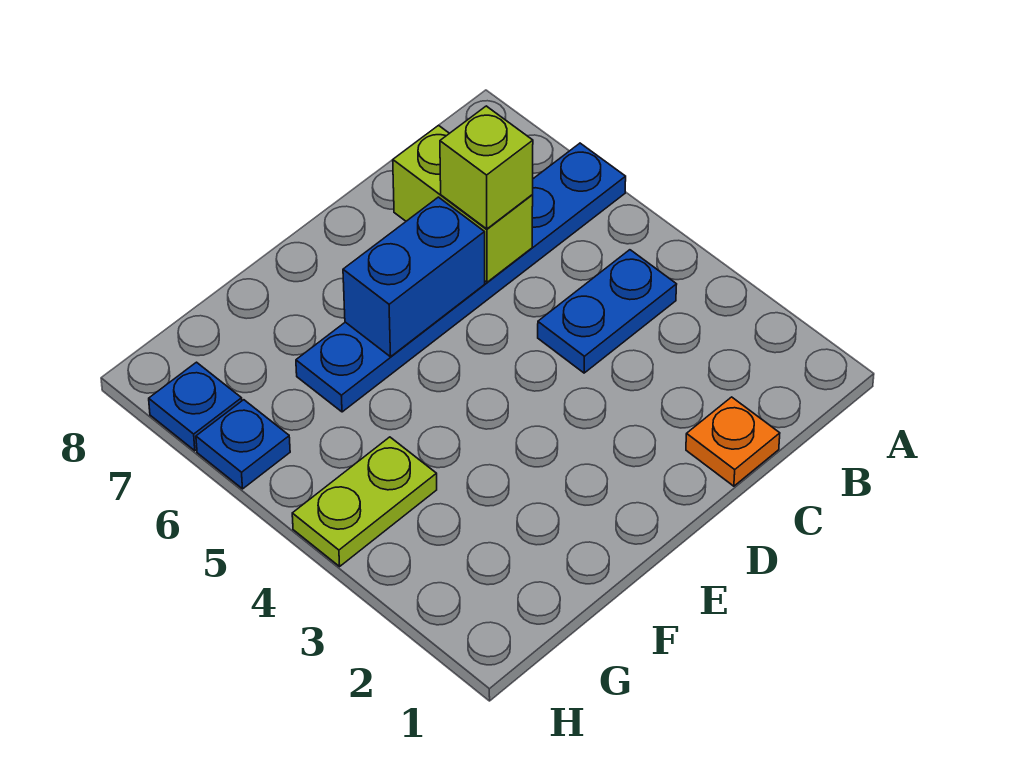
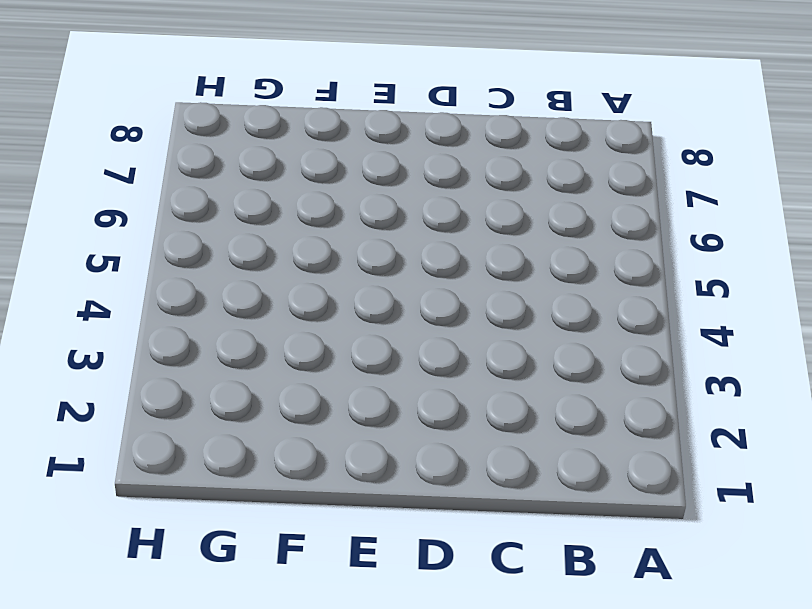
none -> blue 1x6 plate [296,143,626,412]
none -> blue 1x2 plate [538,250,677,373]

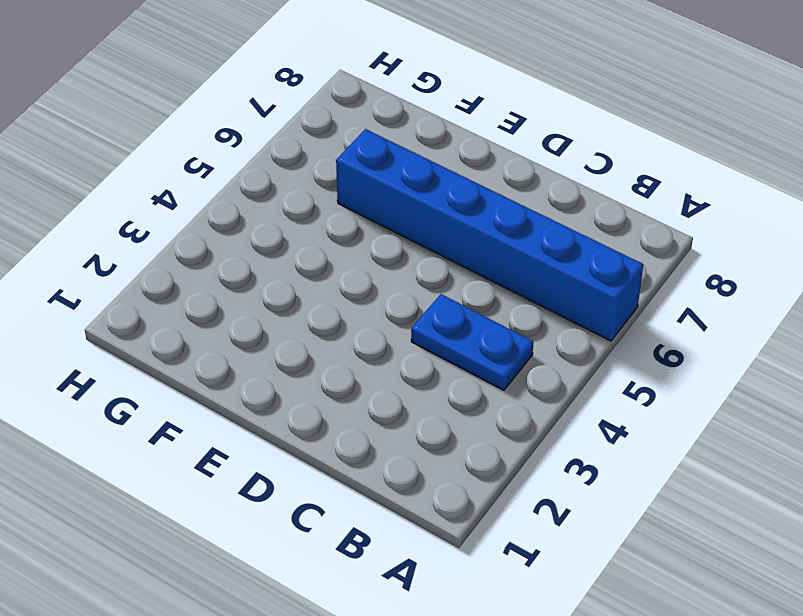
blue 1x6 brick [336,129,643,341] -> blue 1x6 plate [296,143,626,412]
none -> orange 1x1 plate [686,397,780,486]
none -> lime 1x2 plate [292,437,437,566]

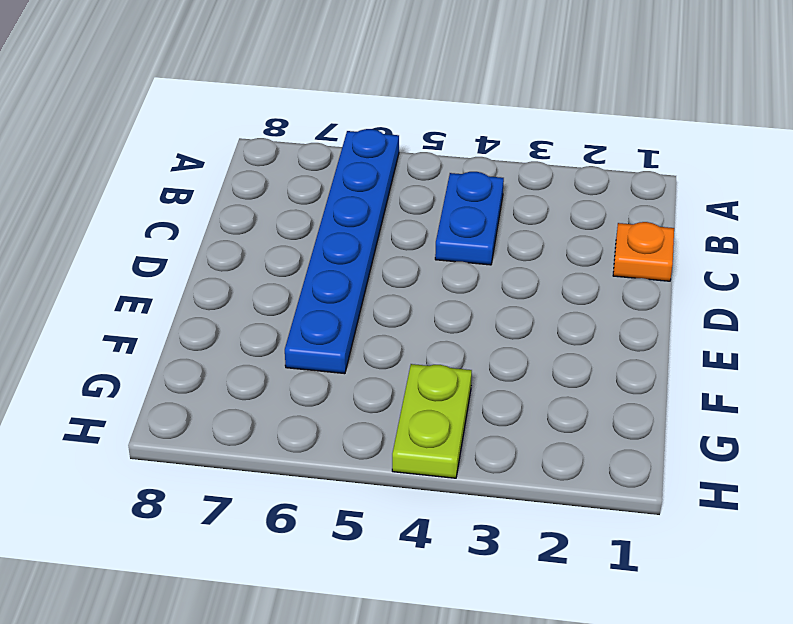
none -> blue 1x1 plate [196,400,290,489]
none -> blue 1x1 plate [149,362,242,451]

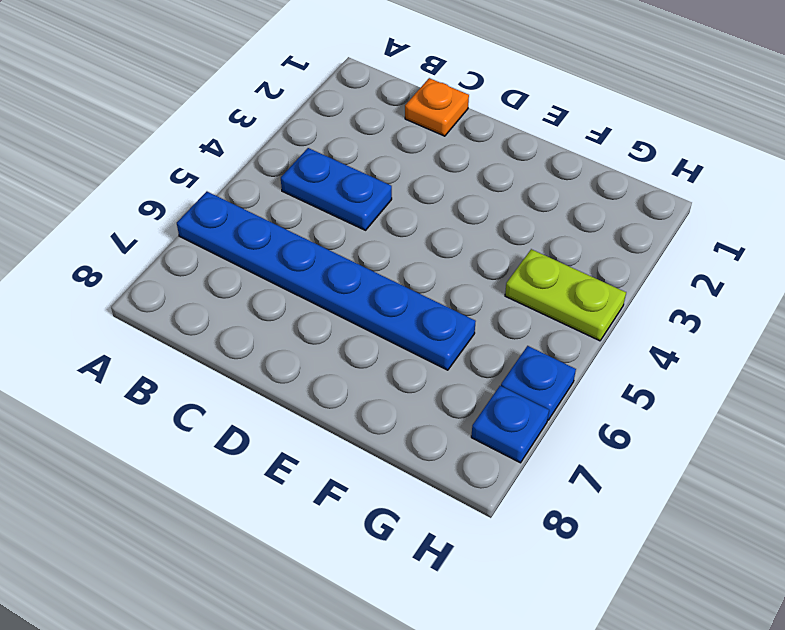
none -> lime 1x2 brick [393,125,533,282]
none -> blue 1x2 brick [343,197,485,357]

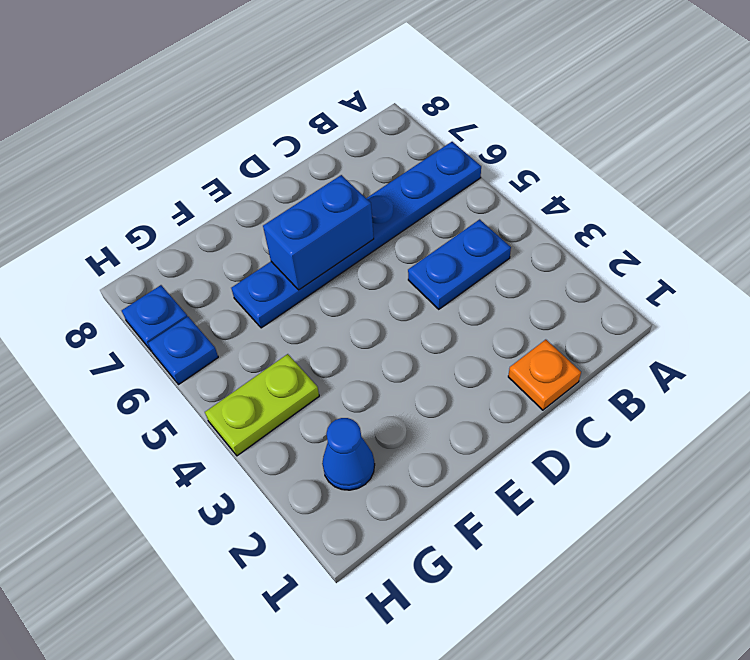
blue 1x1 cone [322,418,375,490] -> none
none -> lime 1x2 brick [393,125,533,282]
none -> lime 1x1 brick [440,106,533,229]

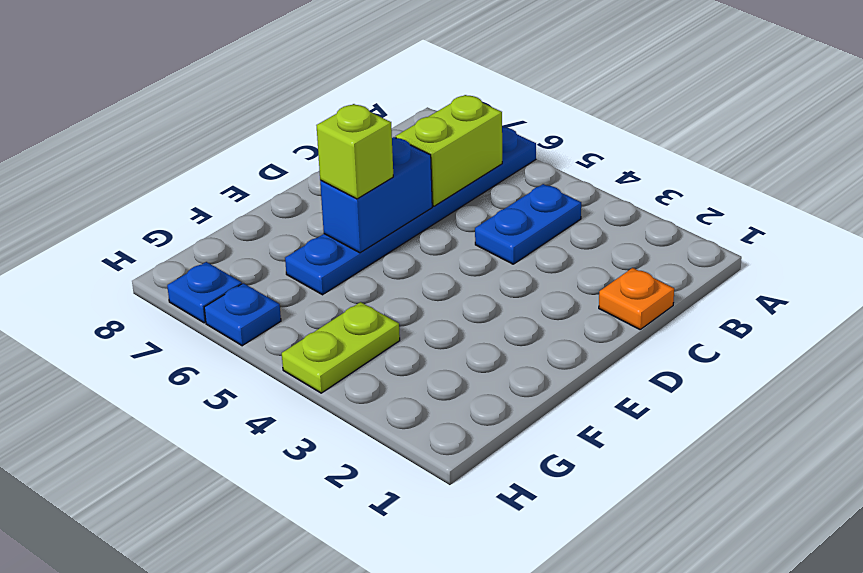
lime 1x2 brick [396,95,502,206] -> lime 1x2 brick turned to [393,125,533,282]
lime 1x1 brick [316,104,393,199] -> lime 1x1 brick moved to [440,106,533,229]

